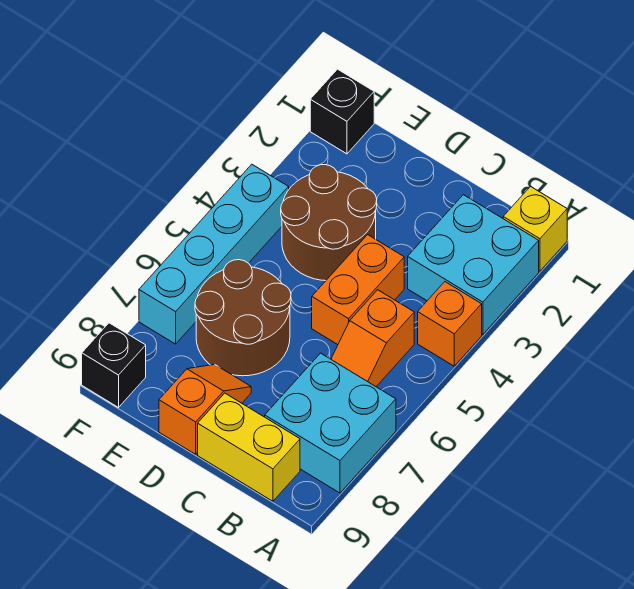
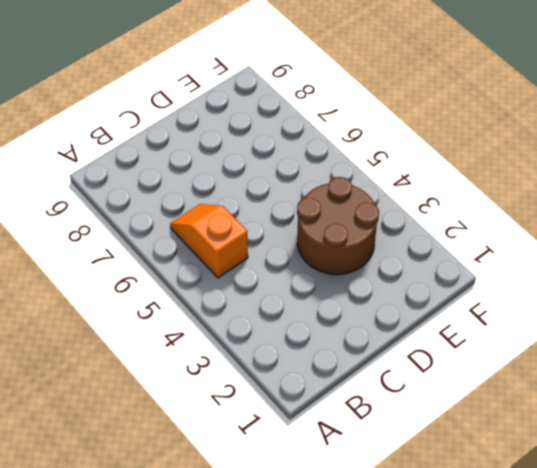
none -> yellow 1x1 brick [503,187,567,271]
none -> cyan 2x2 brick [408,195,539,335]
none -> orange 1x1 brick [418,282,482,366]

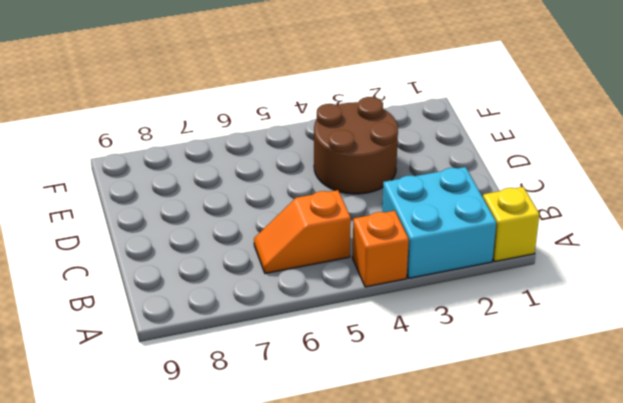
none -> cyan 2x2 brick [265,353,396,493]
none -> yellow 1x2 brick [198,393,300,501]
none -> orange 1x2 brick [312,235,404,345]

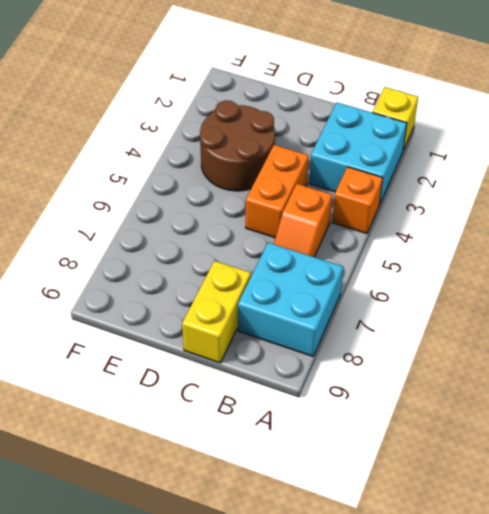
yellow 1x2 brick [182,261,251,363] -> yellow 1x2 brick turned to [198,393,300,501]
none -> brown 2x2 round brick [195,260,291,376]
none -> orange 1x2 slope [159,364,251,454]
none -> black 1x1 brick [310,69,374,154]

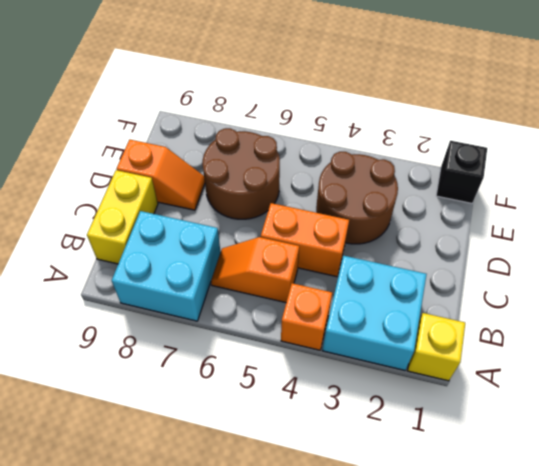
none -> cyan 1x4 brick [139,164,289,344]
none -> black 1x1 brick [82,323,146,407]

